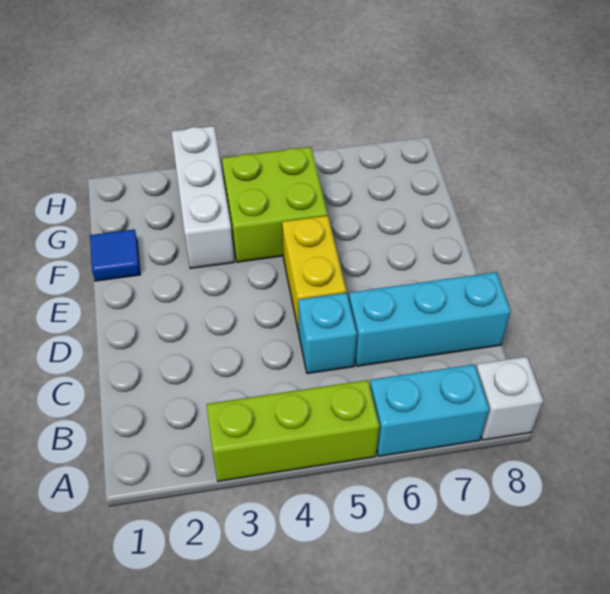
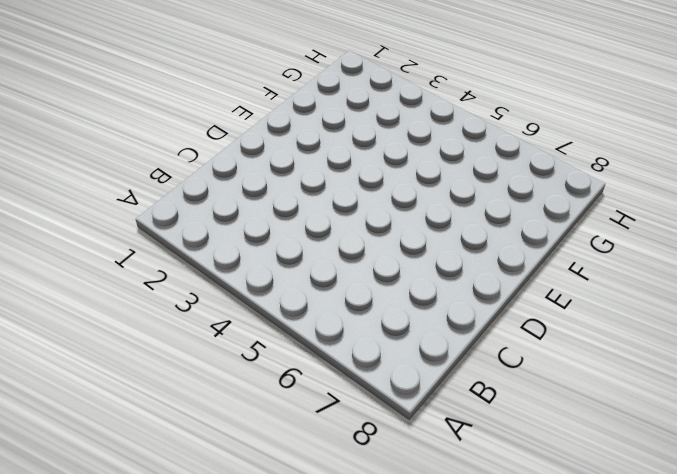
none -> lime 1x3 brick [206,380,379,481]
none -> cyan 1x2 brick [370,364,489,456]

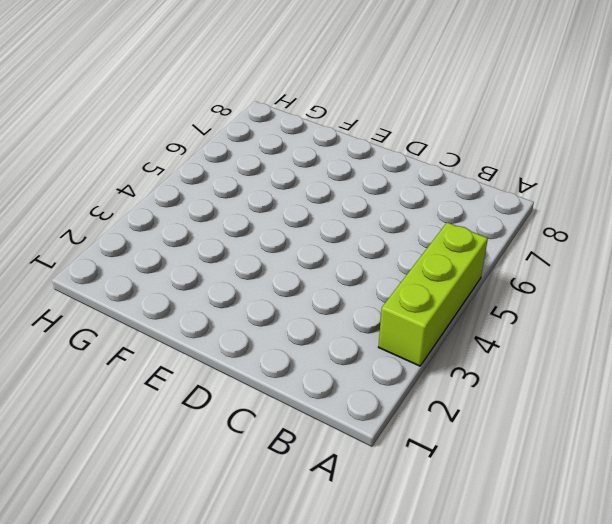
none -> cyan 1x2 brick [370,364,489,456]
none -> white 1x1 brick [476,357,543,440]

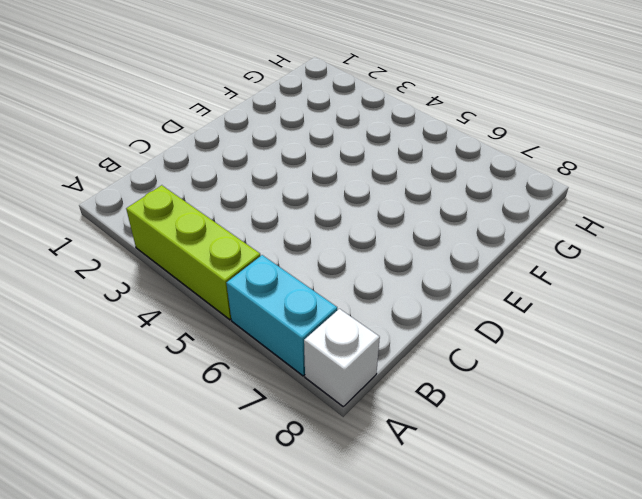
none -> cyan 1x1 brick [298,293,357,374]
none -> cyan 1x3 brick [349,272,511,366]

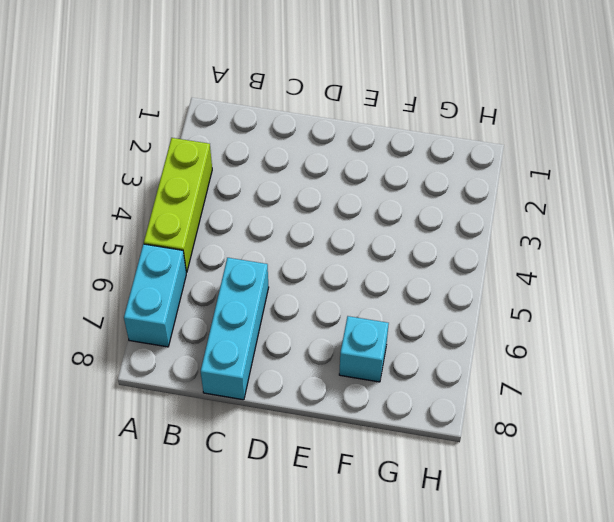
cyan 1x1 brick [339,316,389,382] -> cyan 1x1 brick moved to [298,293,357,374]
none -> white 1x1 brick [476,357,543,440]
none -> yellow 1x2 brick [282,216,346,332]

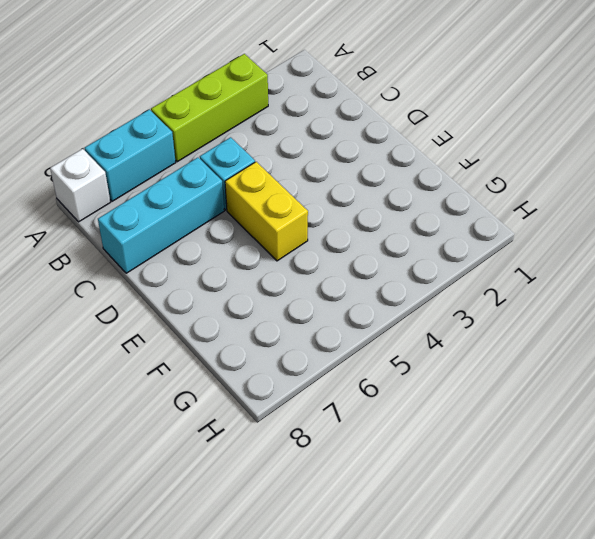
none -> blue 1x1 tile [90,229,140,281]
none -> white 1x3 brick [171,126,234,268]

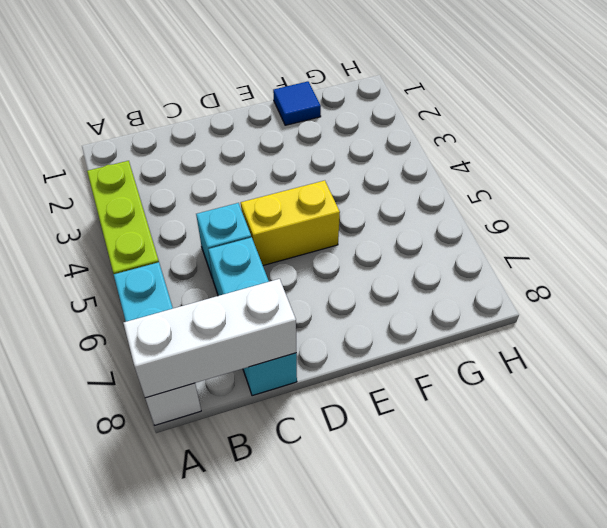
white 1x3 brick [124,279,296,398] -> white 1x3 brick moved to [171,126,234,268]
none -> lime 2x2 brick [222,147,328,262]

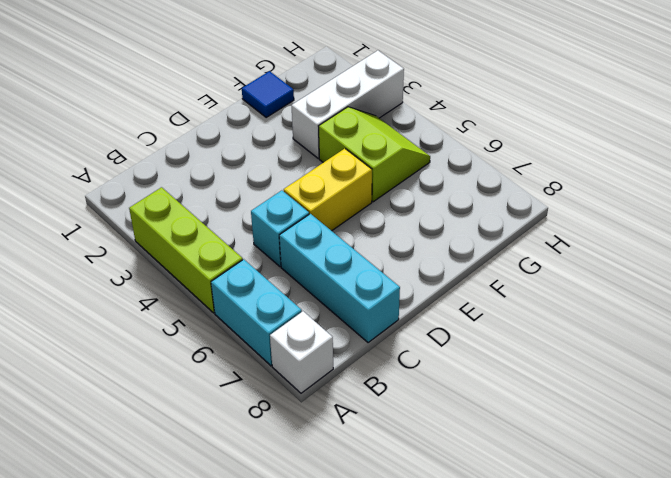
lime 2x2 slope [319,107,430,202] -> lime 2x2 brick [222,147,328,262]

